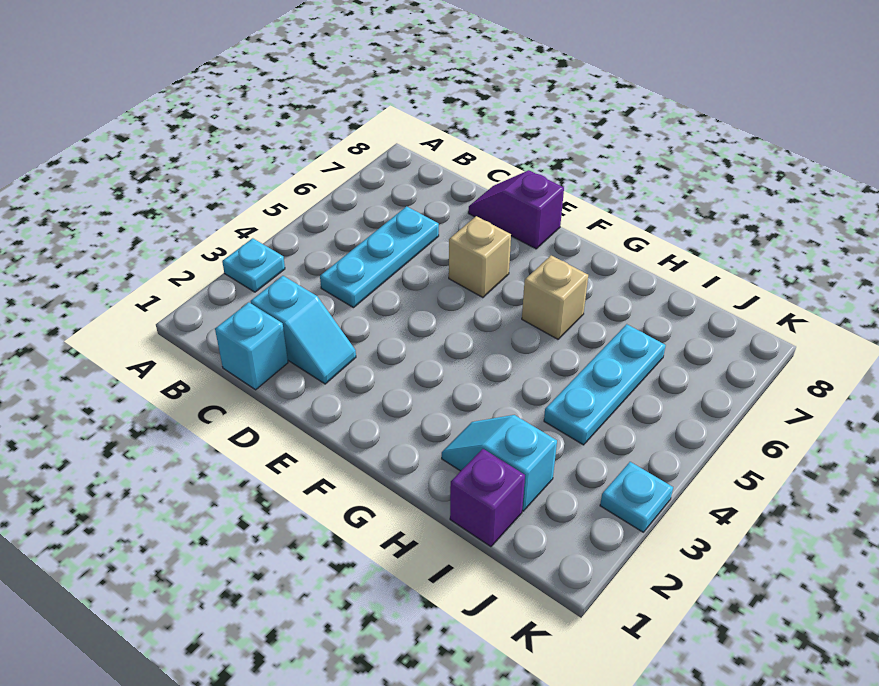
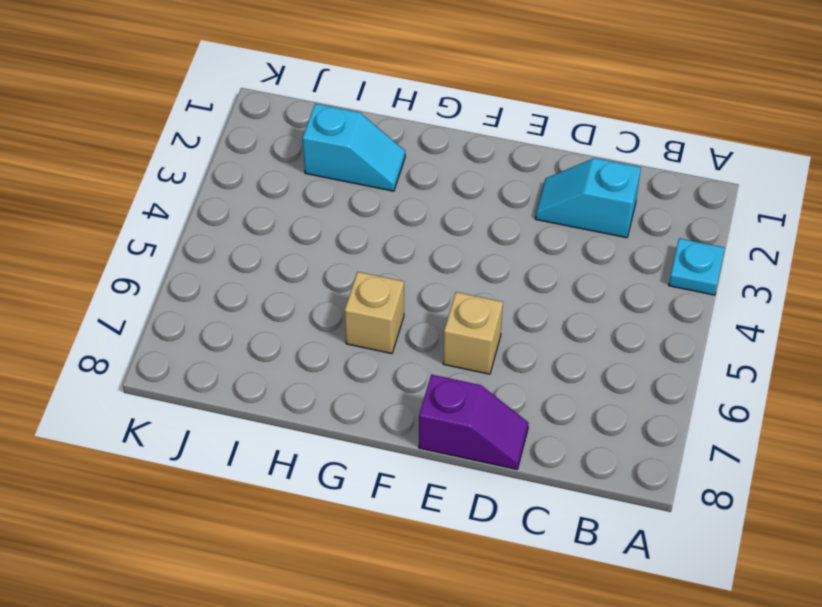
none -> cyan 1x1 brick [215,302,288,390]
none -> cyan 1x3 plate [320,206,439,308]

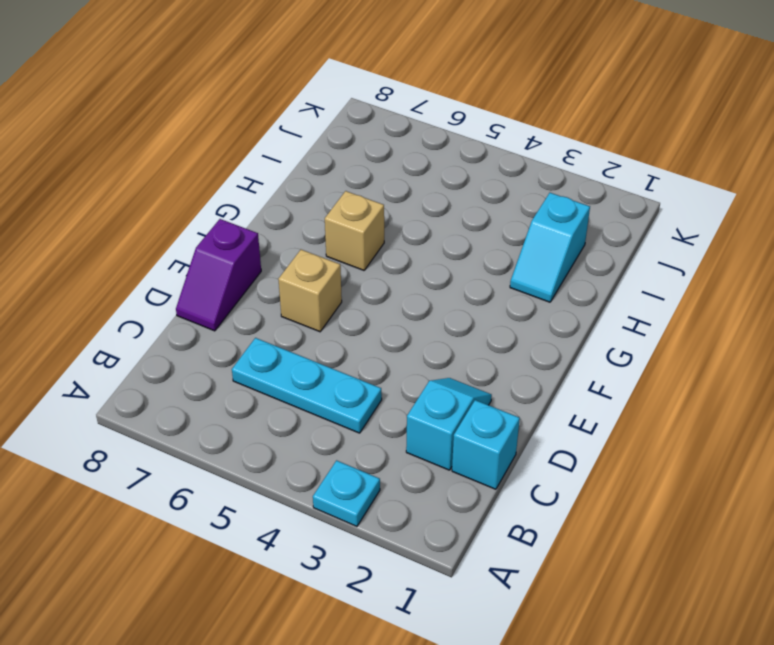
none -> purple 1x1 brick [450,449,525,547]
none -> cyan 1x3 plate [544,324,666,445]

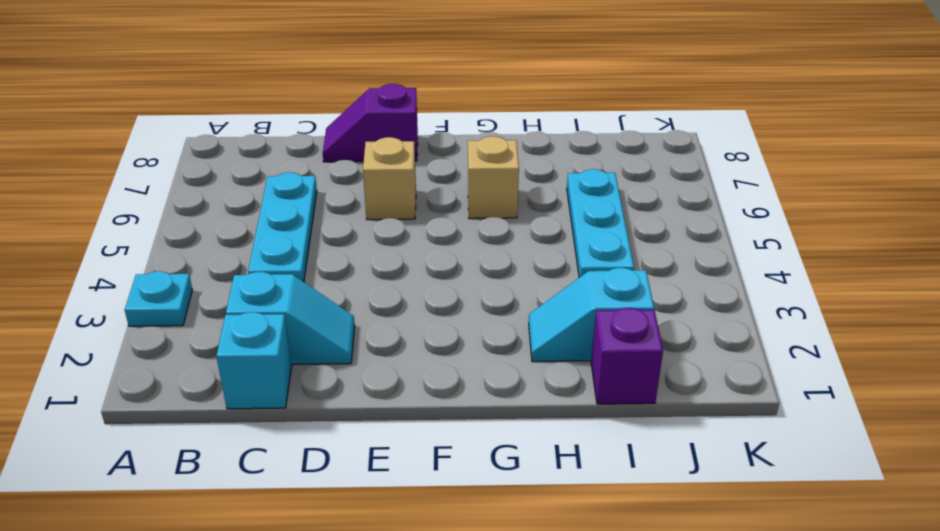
none -> cyan 1x1 plate [600,462,673,532]

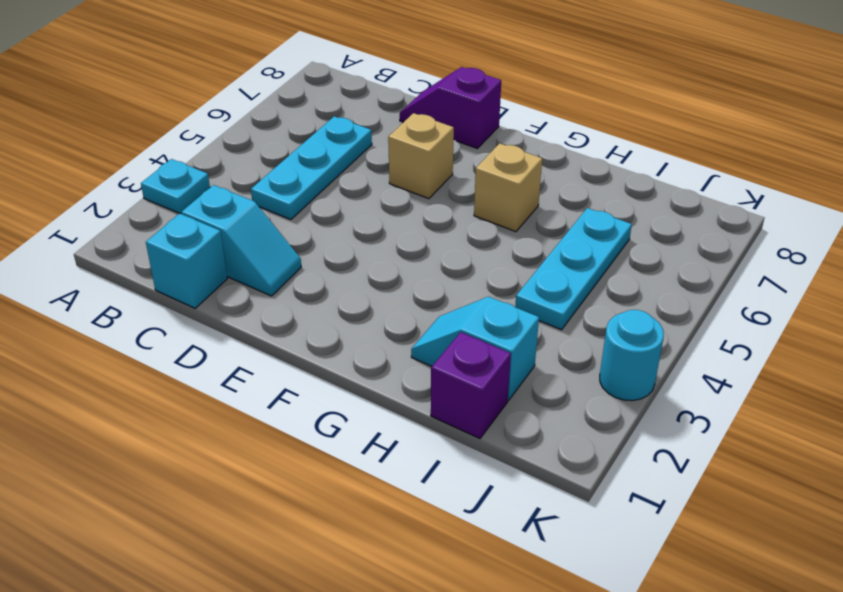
cyan 1x1 round brick [600,310,664,401] -> cyan 1x1 plate [600,462,673,532]

